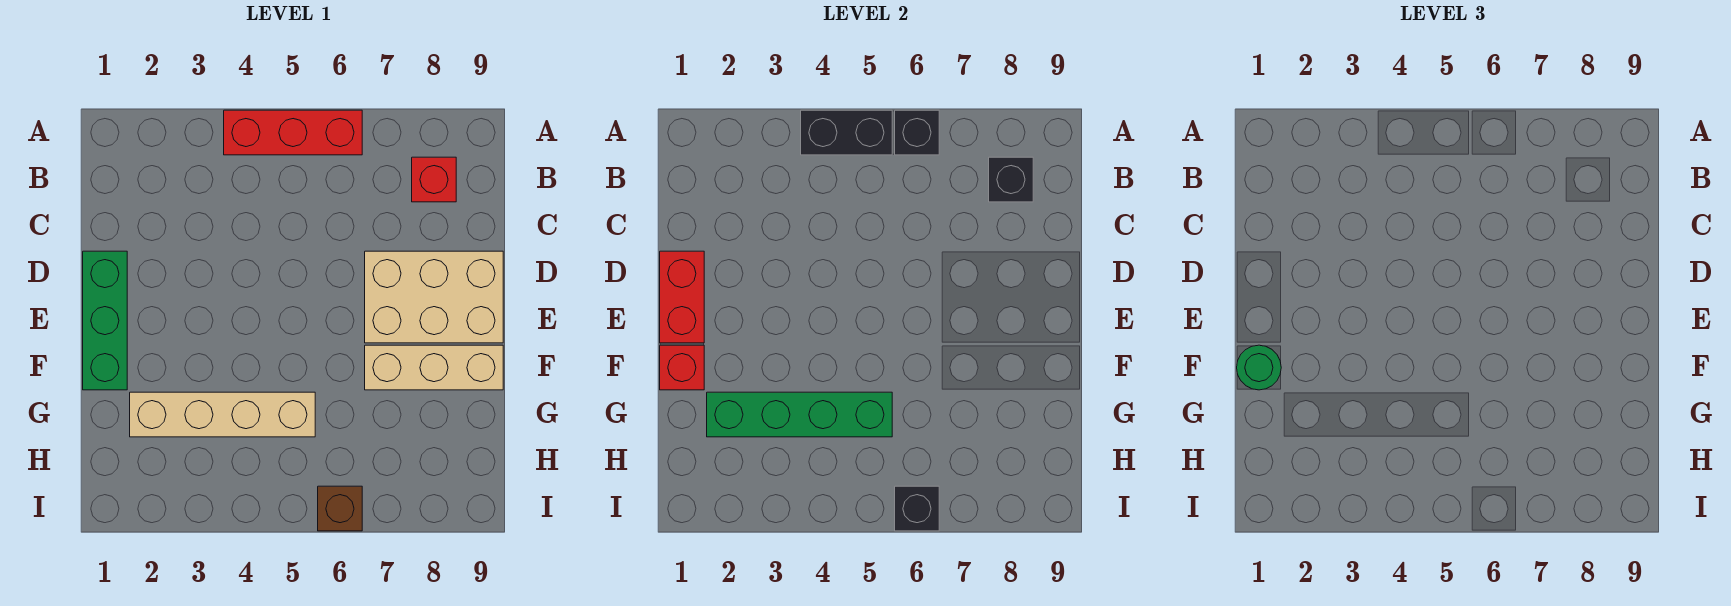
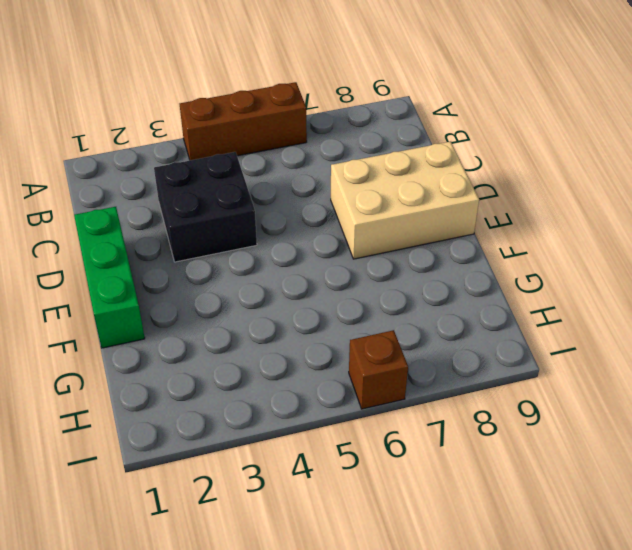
brown 1x3 brick [180,82,307,160] -> red 1x3 brick [224,110,362,155]
black 2x2 brick [154,152,257,262] -> none
none -> red 1x1 brick [412,157,456,202]
none -> tan 1x3 brick [365,345,503,390]
none -> tan 1x4 brick [130,392,315,437]

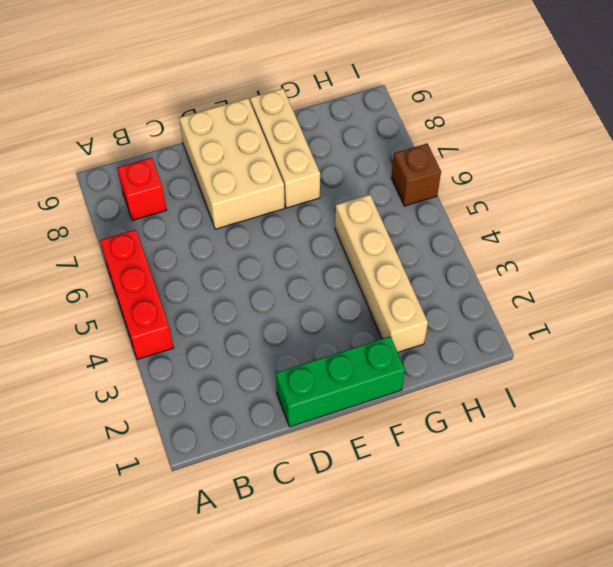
none -> black 1x2 brick [801,110,892,155]
none -> black 1x1 brick [895,110,939,155]
none -> black 1x1 brick [989,157,1033,202]

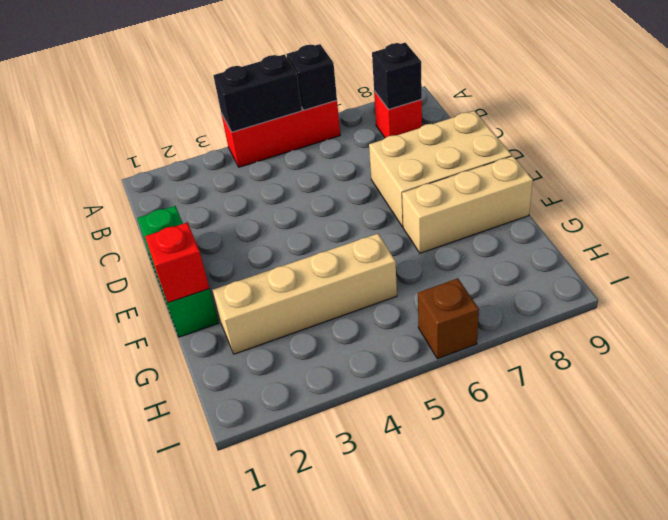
none -> red 1x2 brick [660,251,704,343]
none -> green 1x4 brick [707,392,892,437]
none -> black 1x1 brick [895,486,939,531]

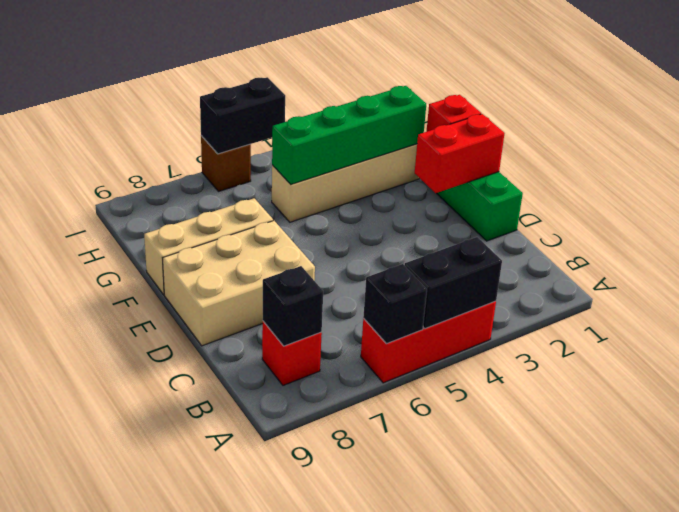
red 1x2 brick [415,114,505,193] -> red 1x2 brick turned to [660,251,704,343]
black 1x2 brick [200,77,285,154] -> black 1x1 brick [895,486,939,531]
none -> green 1x1 round brick [1237,345,1281,390]

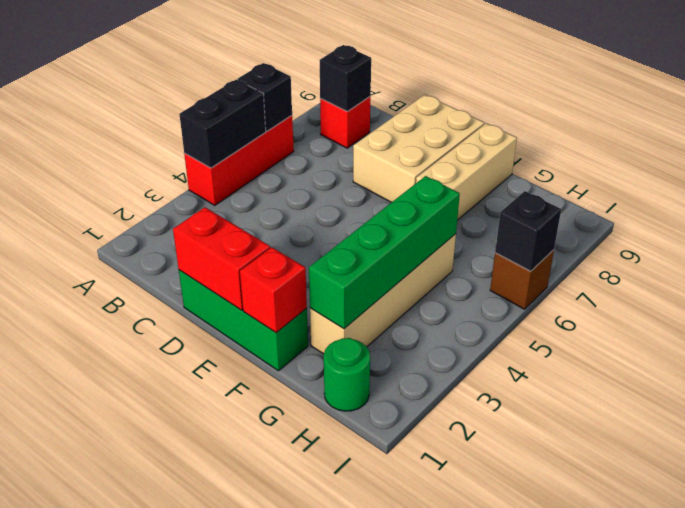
green 1x1 round brick [324,338,370,411] -> green 1x1 round brick moved to [1237,345,1281,390]

